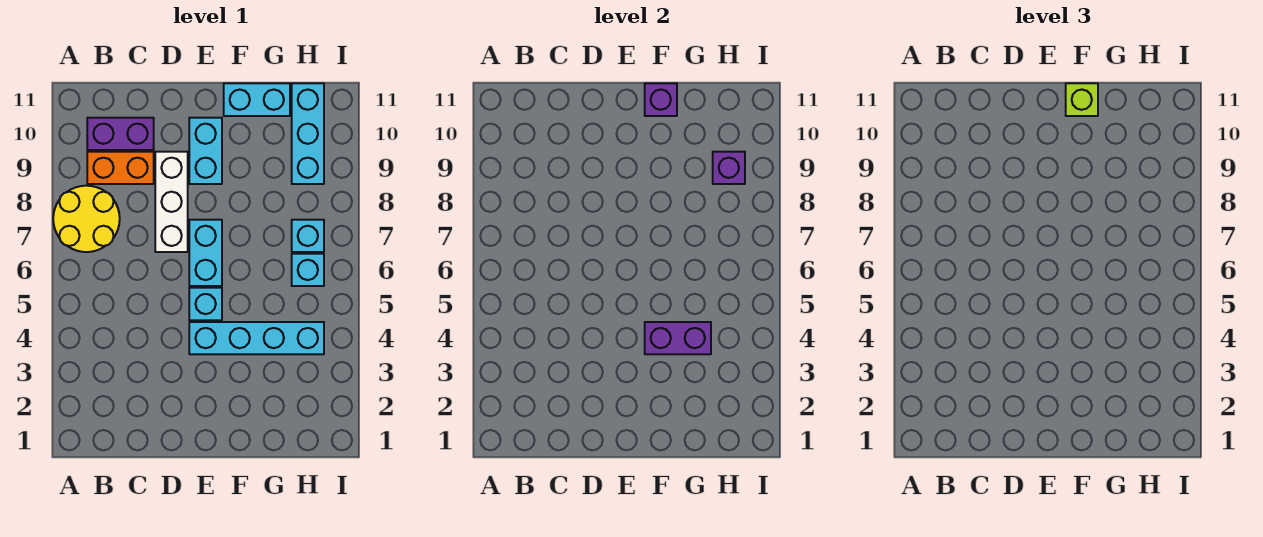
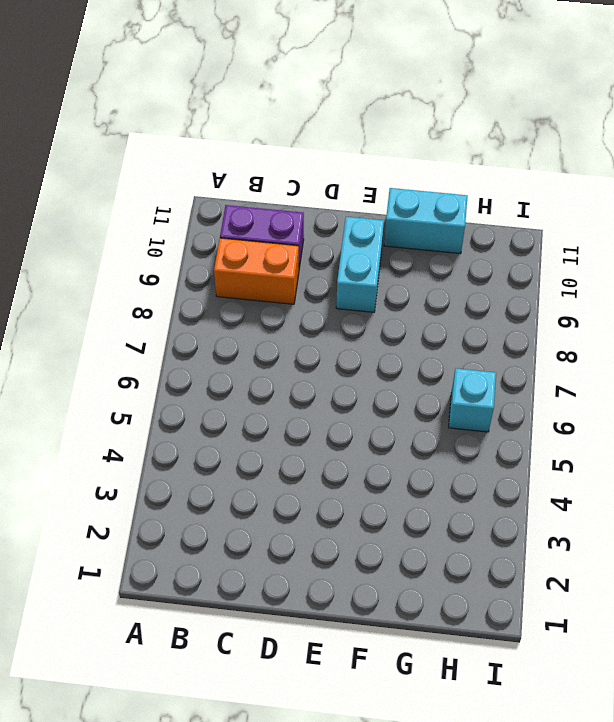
none -> yellow 2x2 round brick [53,186,120,252]
none -> white 1x3 brick [155,152,188,252]
none -> cyan 1x4 brick [189,322,324,354]

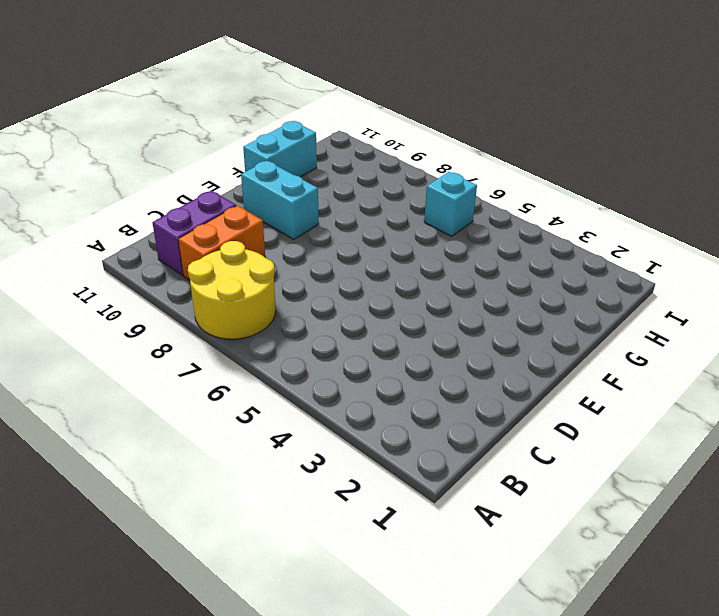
none -> white 1x3 brick [155,152,188,252]
none -> cyan 1x4 brick [189,322,324,354]
none -> cyan 1x1 brick [189,288,222,320]

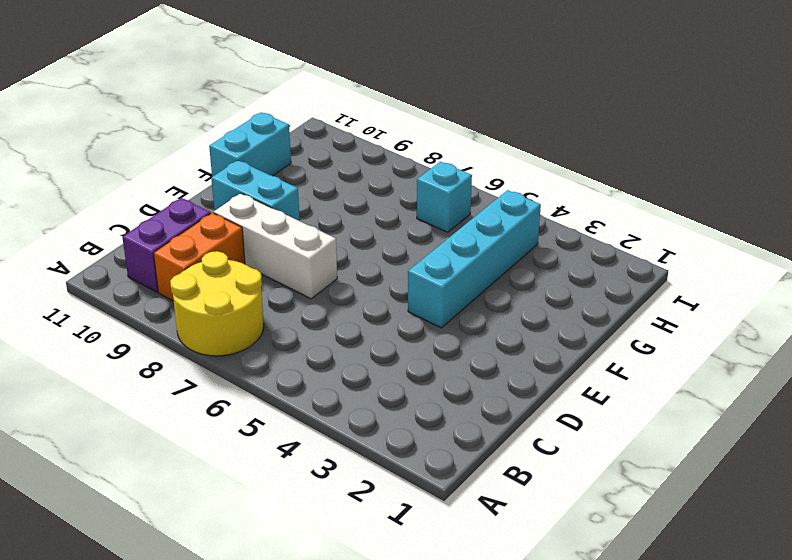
none -> cyan 1x1 brick [189,288,222,320]
none -> cyan 1x2 brick [189,220,222,286]
none -> cyan 1x1 brick [292,220,324,252]

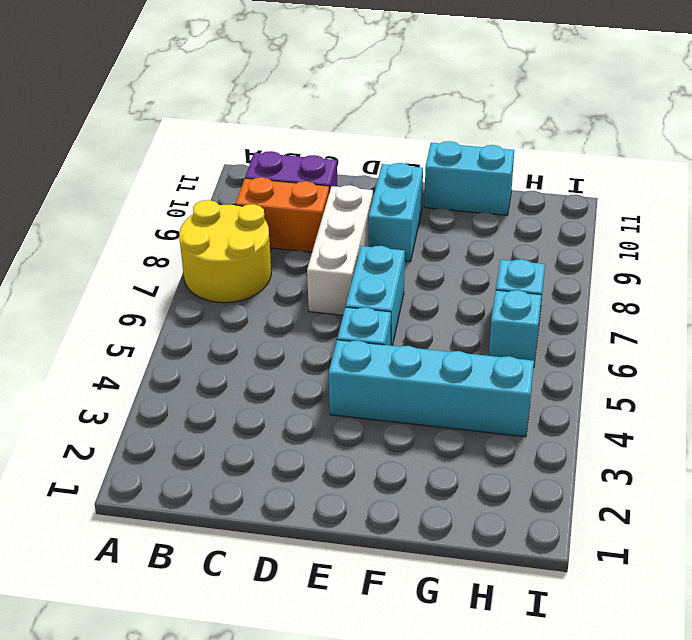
none -> cyan 1x3 brick [292,83,324,184]
none -> purple 1x2 brick [645,322,711,354]
none -> purple 1x1 brick [645,83,677,116]

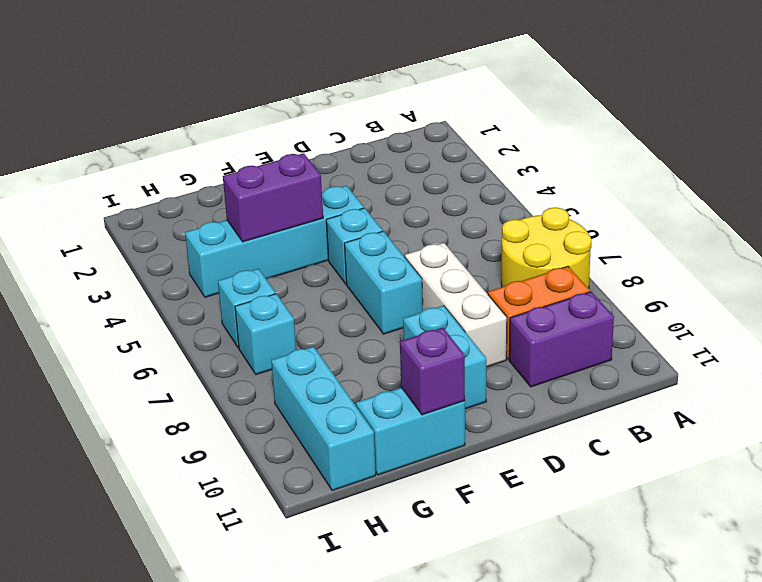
none -> purple 1x1 brick [713,152,745,184]
none -> lime 1x1 brick [1066,83,1098,116]

